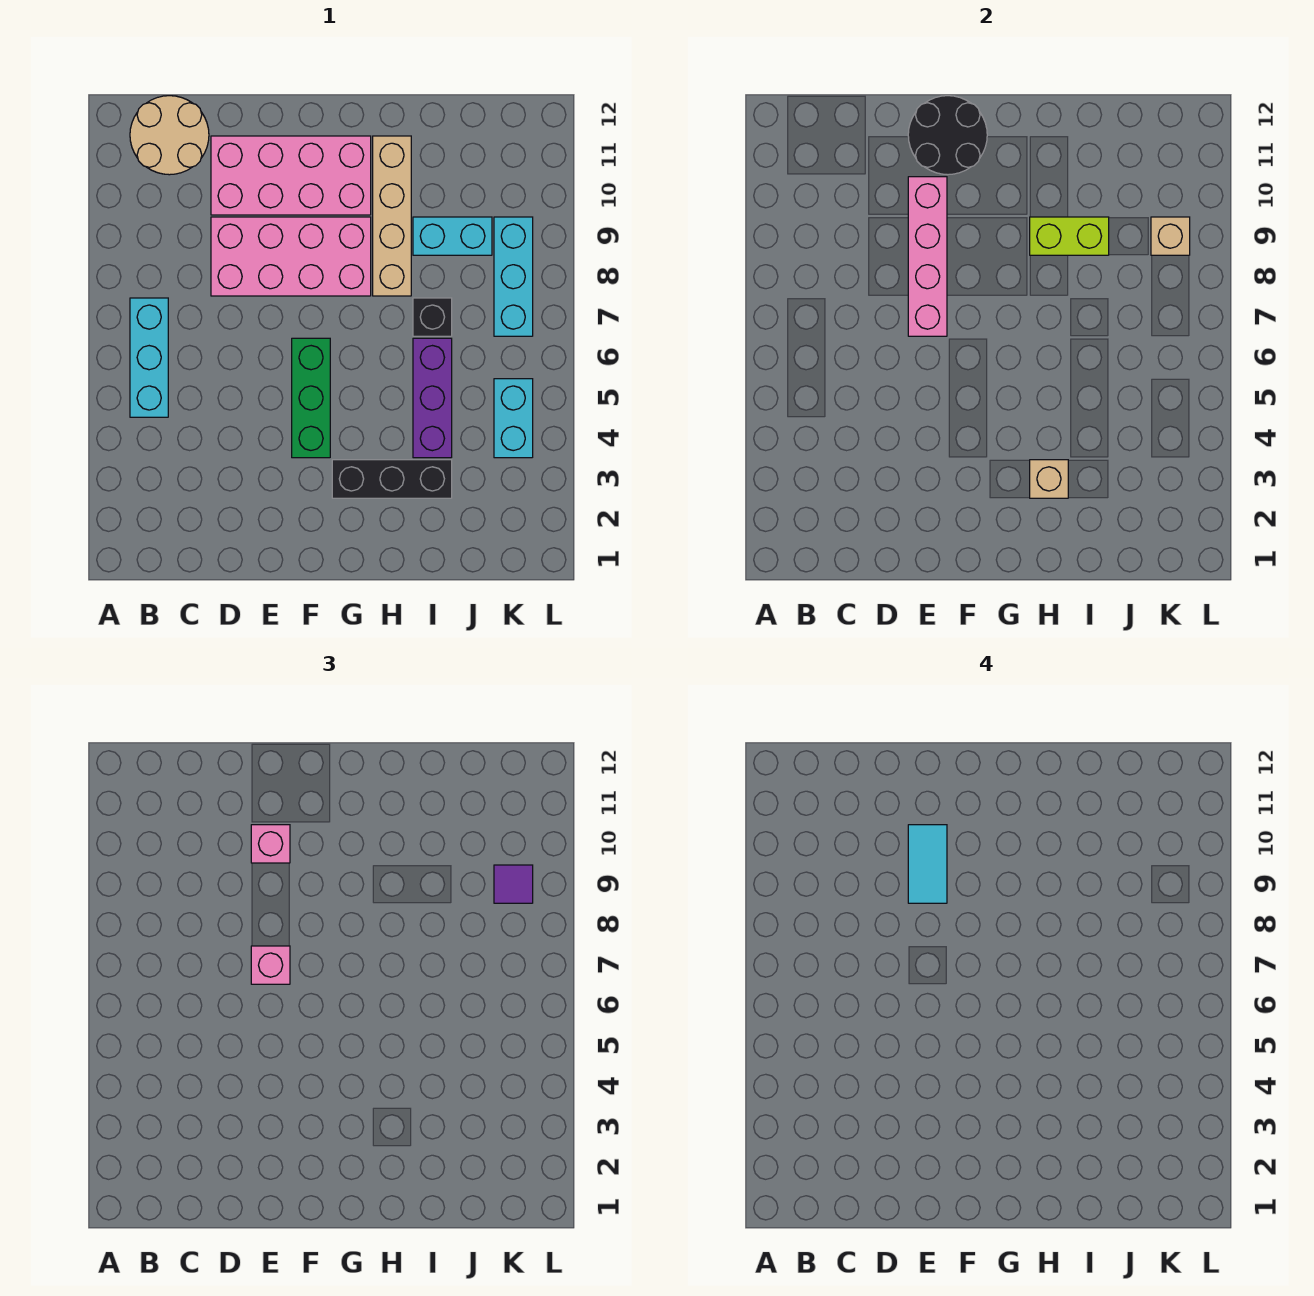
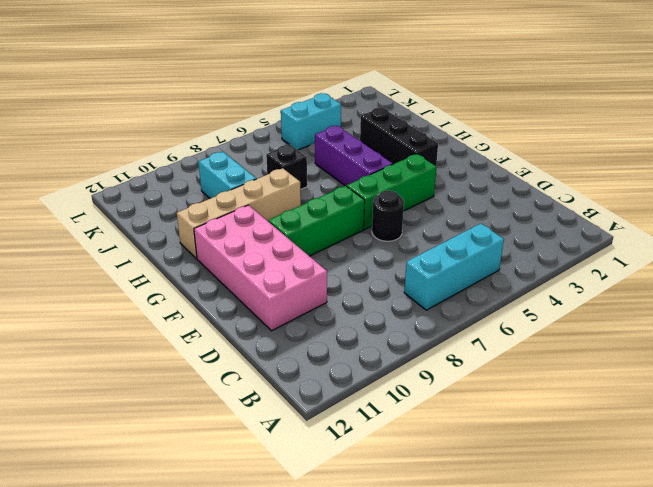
black 1x1 round brick [372,190,404,241] -> none
green 1x3 brick [268,186,365,256] -> pink 2x4 brick [211,217,371,296]
purple 1x3 brick [315,126,393,186] -> purple 1x3 brick turned to [413,338,452,458]
none -> tan 2x2 round brick [130,96,209,175]
none -> cyan 1x3 brick [494,217,533,336]
none -> pink 1x4 brick [908,177,947,336]

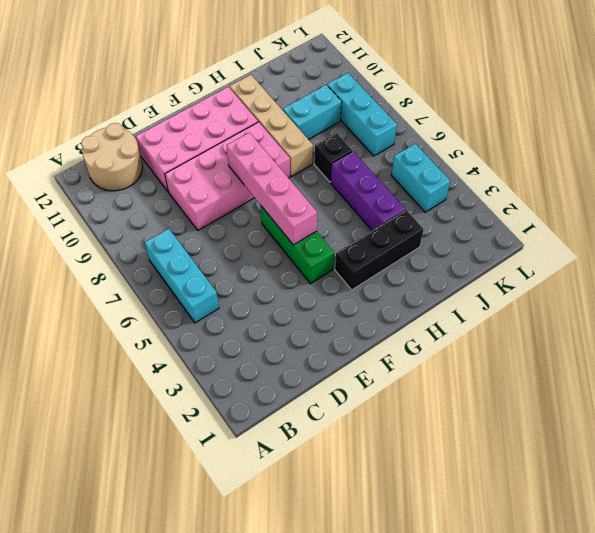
pink 1x4 brick [226,132,317,245] -> pink 1x4 brick moved to [908,177,947,336]
none -> black 2x2 round brick [908,96,987,175]
none -> tan 1x1 brick [1030,460,1068,498]
none -> lime 1x2 brick [1030,217,1109,255]

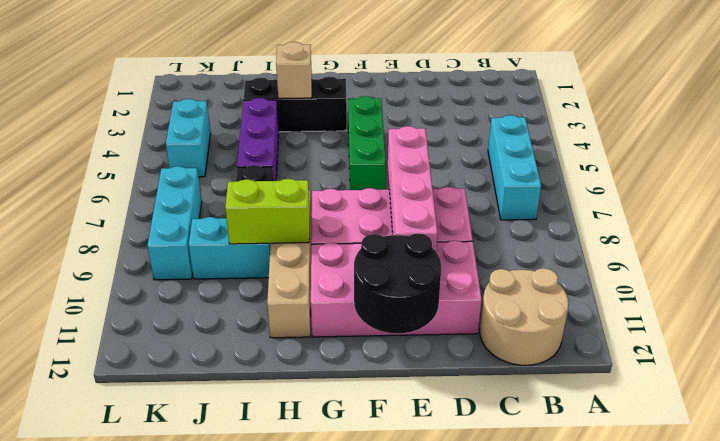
none -> tan 1x1 brick [1151,217,1190,255]
none -> pink 1x1 brick [251,946,290,984]
none -> pink 1x1 brick [251,825,290,863]

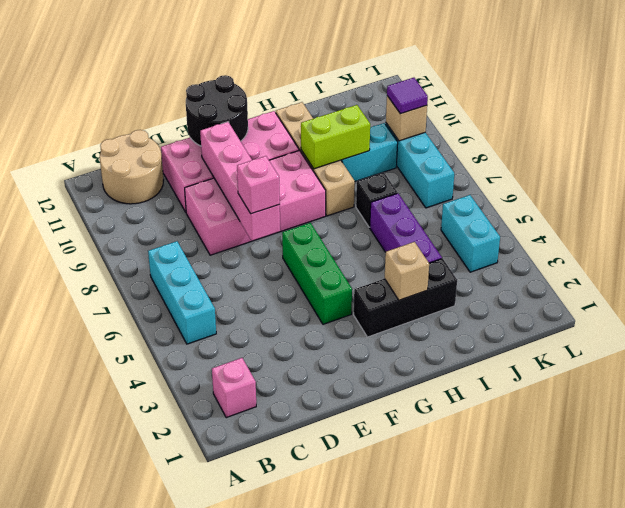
pink 1x1 brick [212,358,256,418] -> pink 1x1 brick moved to [251,825,290,863]
none -> cyan 1x2 tile [908,825,947,903]

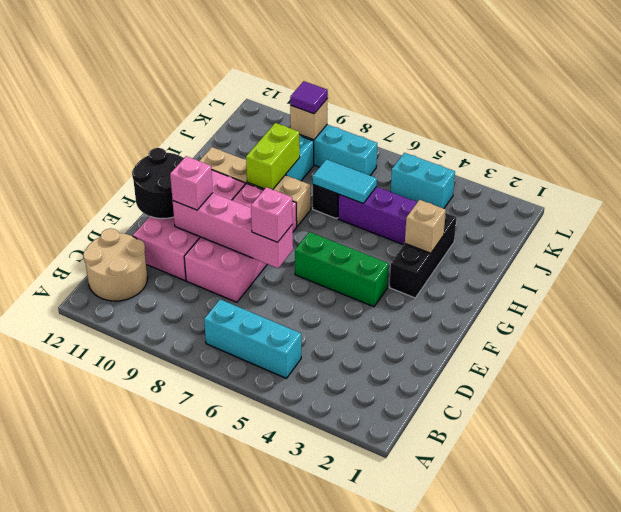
cyan 1x2 tile [313,159,377,203] -> cyan 1x2 tile moved to [908,825,947,903]

